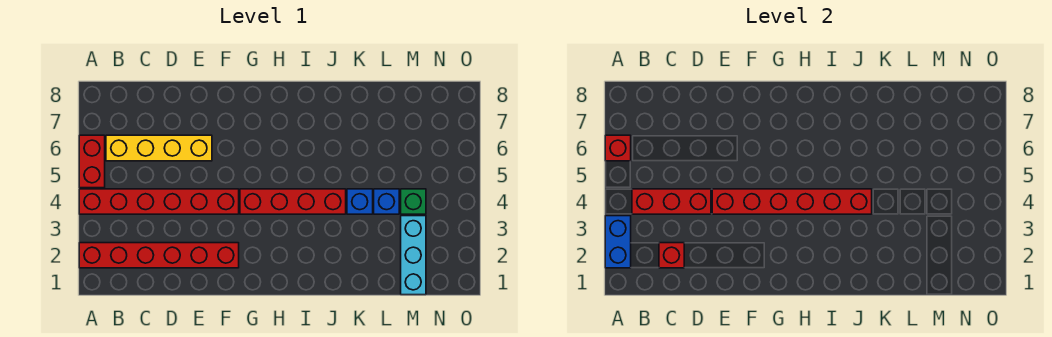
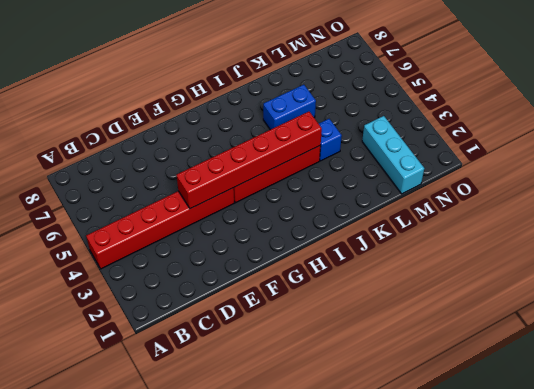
blue 1x2 brick [263,85,316,130] -> blue 1x2 brick turned to [605,216,631,268]
none -> red 1x6 brick [79,243,239,268]
none -> red 1x2 brick [79,135,105,188]
none -> yellow 1x4 brick [106,135,212,161]

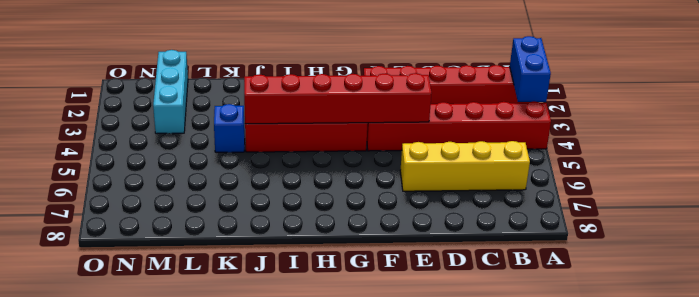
none -> red 1x2 brick [79,135,105,188]
none -> blue 1x1 brick [374,189,399,214]
none -> green 1x1 brick [401,189,426,214]

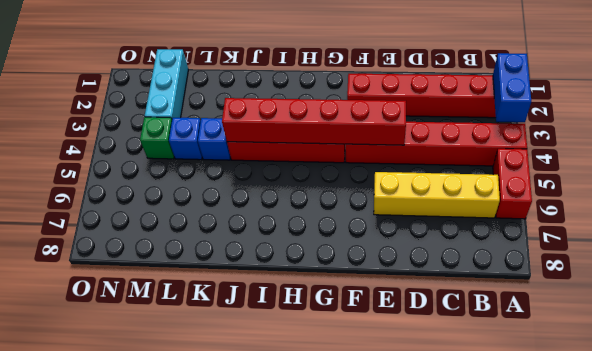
none -> red 1x1 brick [605,135,631,161]
none -> red 1x3 brick [632,189,711,214]
none -> red 1x1 brick [659,243,684,268]

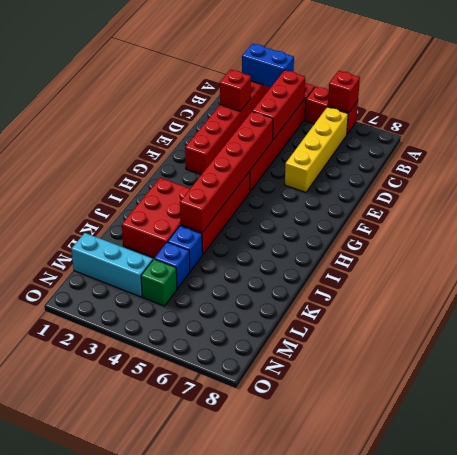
red 2x3 brick [122,178,190,258] -> none

